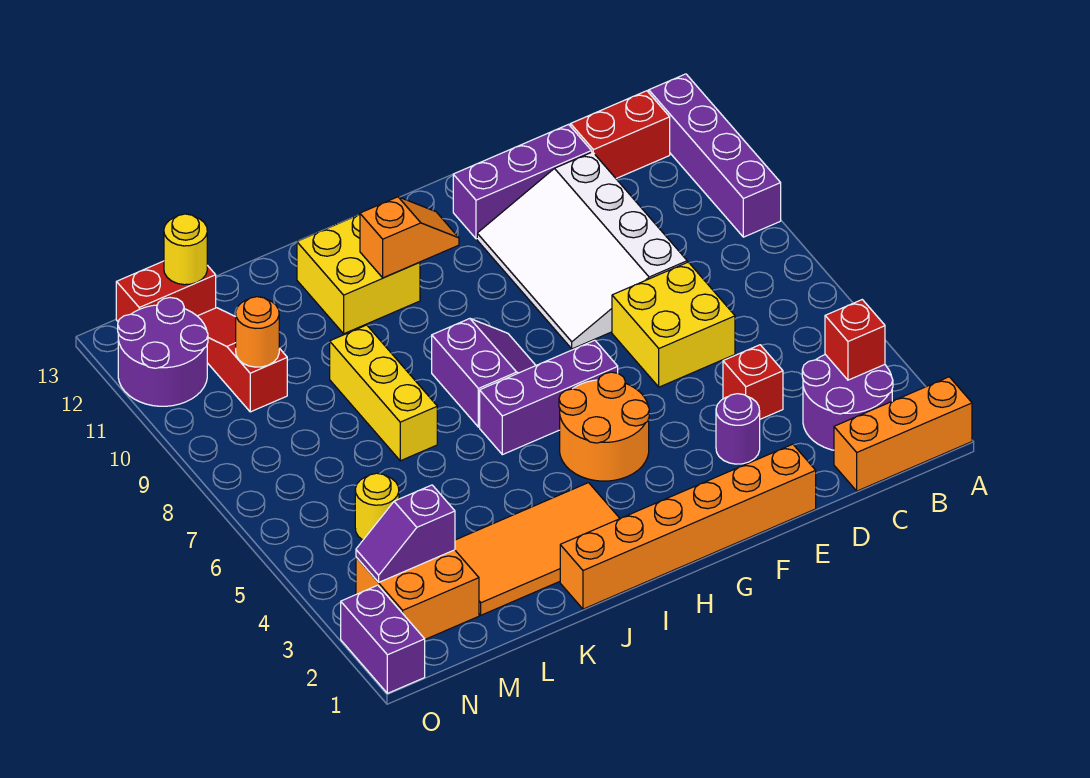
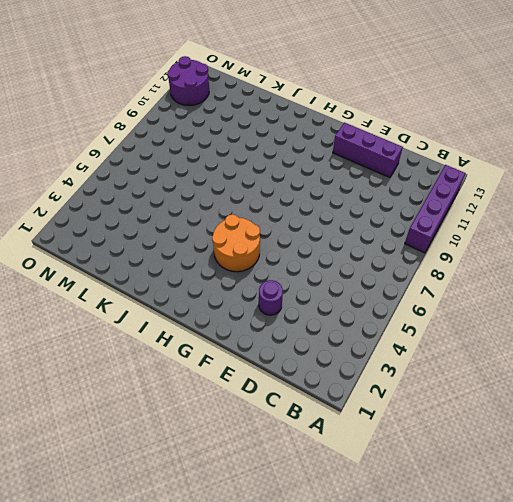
none -> orange 1x3 brick [834,377,972,491]
none -> purple 2x2 round brick [802,355,893,450]
none -> red 1x2 brick [571,91,670,178]

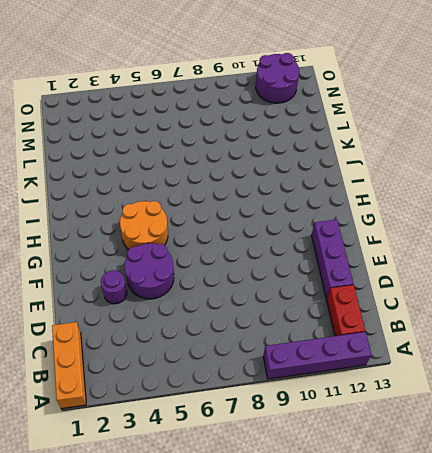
purple 2x2 round brick [125,243,174,299] -> purple 2x2 round brick moved to [802,355,893,450]
none -> red 1x1 brick [723,345,783,419]
none -> yellow 2x2 brick [612,262,735,387]
none -> white 3x4 slope [477,152,687,349]

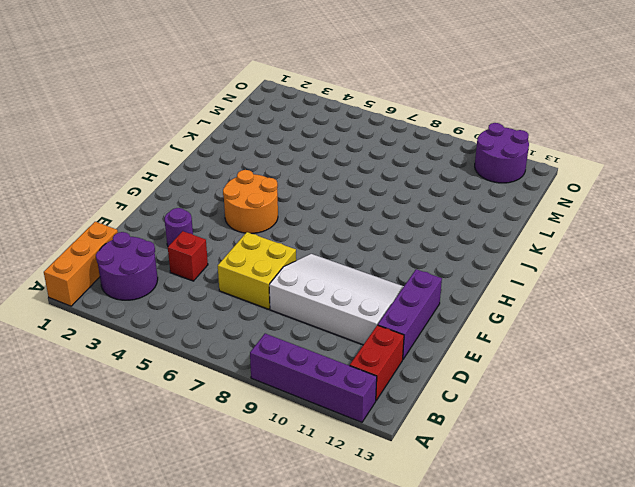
none -> orange 1x6 brick [560,444,816,609]
none -> purple 1x3 brick [480,340,618,455]
none -> purple 2x2 slope [432,319,536,427]

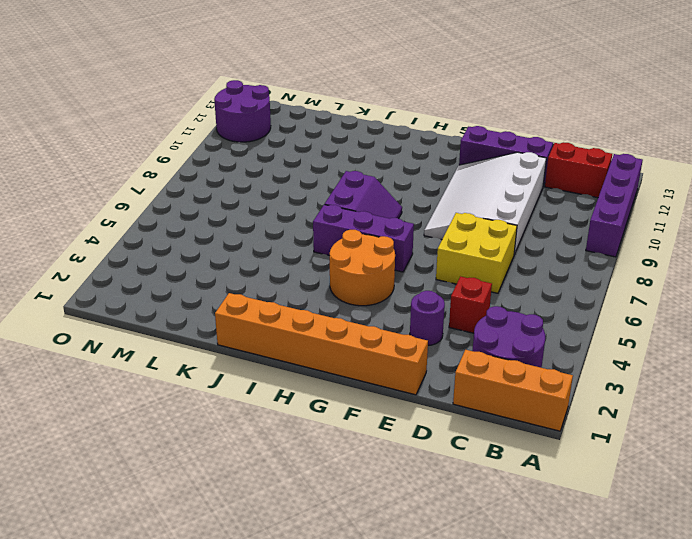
none -> orange 2x4 tile [455,483,620,615]
none -> yellow 2x2 brick [297,214,420,334]
none -> yellow 1x3 brick [330,325,437,461]

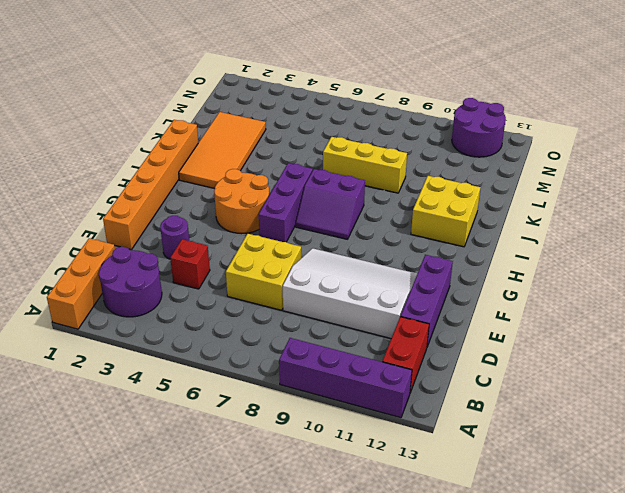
none -> orange 2x2 brick [356,550,479,639]
none -> yellow 1x1 round brick [355,473,399,540]
none -> red 1x3 slope [198,308,287,412]

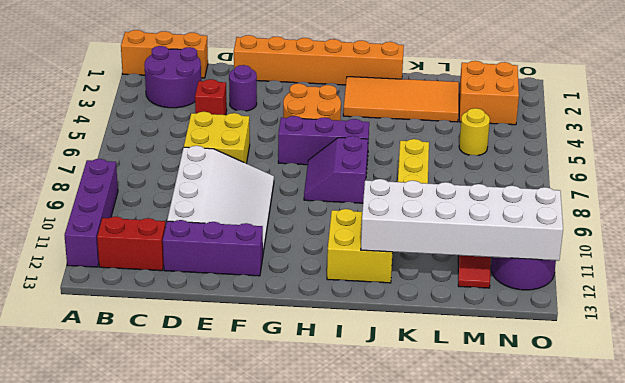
white 2x6 brick [361,179,563,261] -> none
none -> red 1x2 brick [116,261,216,322]
none -> purple 1x2 brick [341,585,425,693]
none -> red 1x1 brick [825,300,885,380]

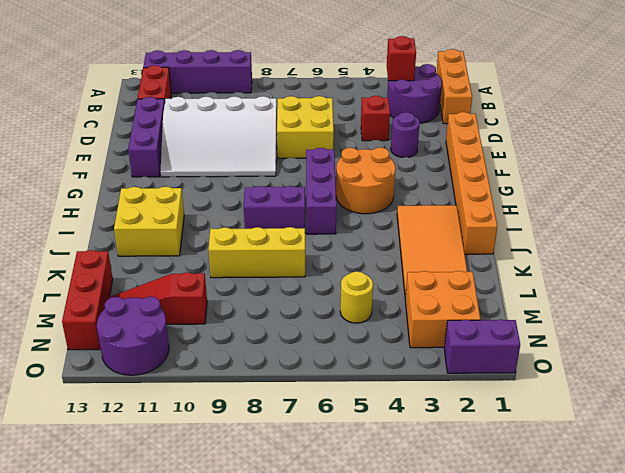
red 1x3 brick [62,250,113,350] -> red 1x2 brick [116,261,216,322]
none -> orange 1x2 slope [360,197,459,278]
none -> purple 1x2 slope [356,485,455,582]
none -> orange 1x1 round brick [236,297,279,367]

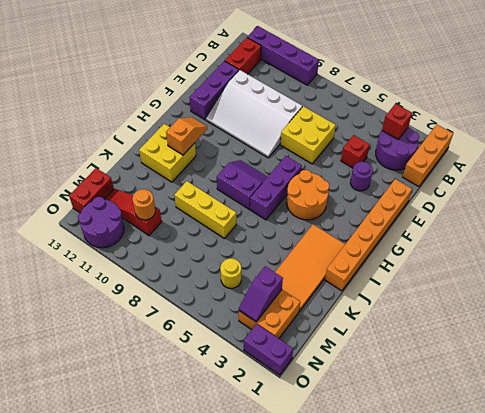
none -> yellow 1x1 round brick [164,214,207,285]

